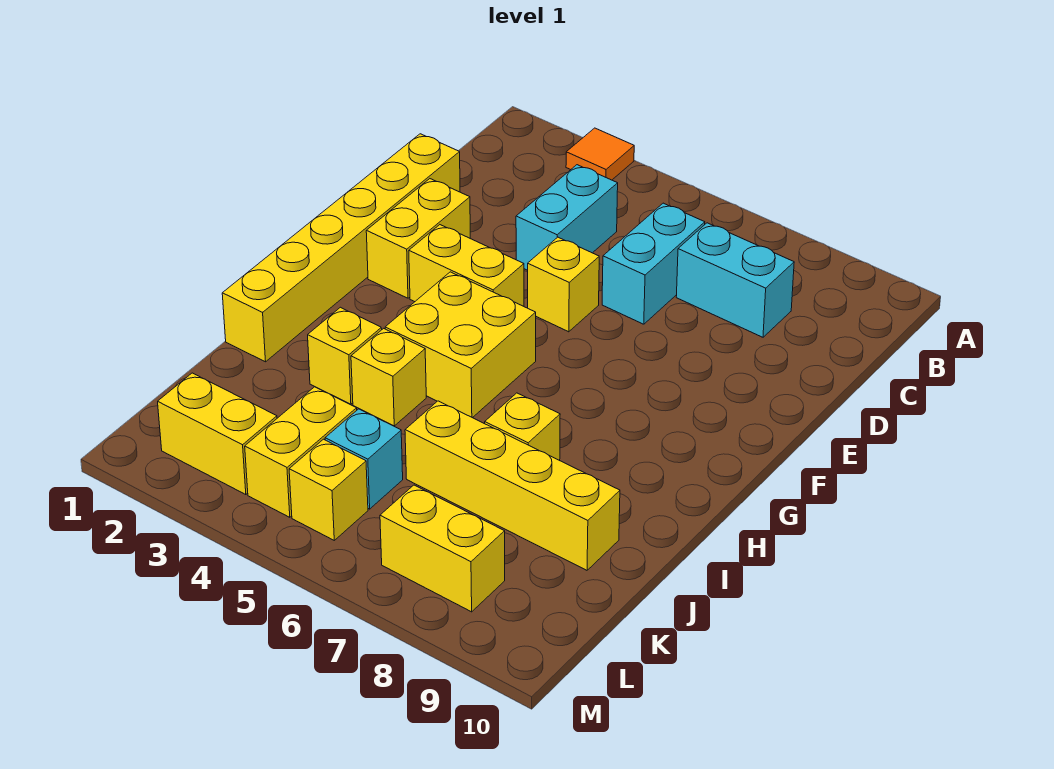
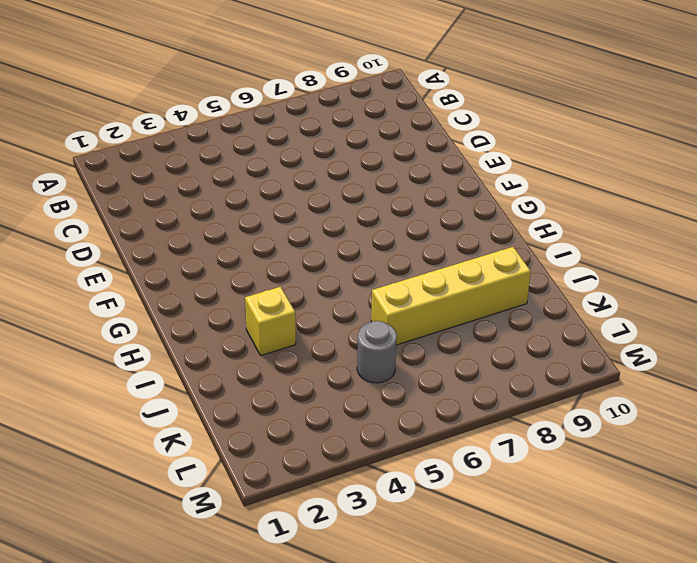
grey 1x1 round brick [357,321,397,383] -> cyan 1x1 brick [325,409,403,509]
none -> orange 1x1 tile [566,128,634,180]
none -> cyan 1x2 brick [516,165,618,270]
none -> cyan 1x2 brick [602,203,705,324]

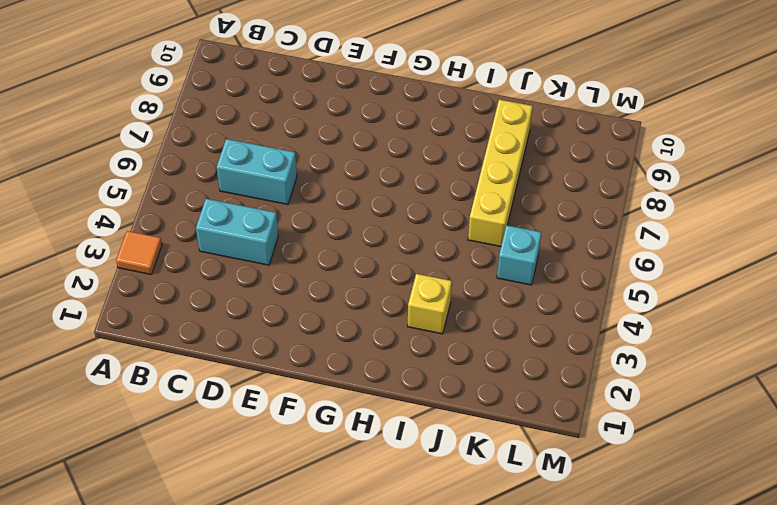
none -> cyan 1x2 brick [676,223,794,337]
none -> yellow 1x6 brick [222,134,460,362]
none -> yellow 1x2 brick [366,179,470,298]

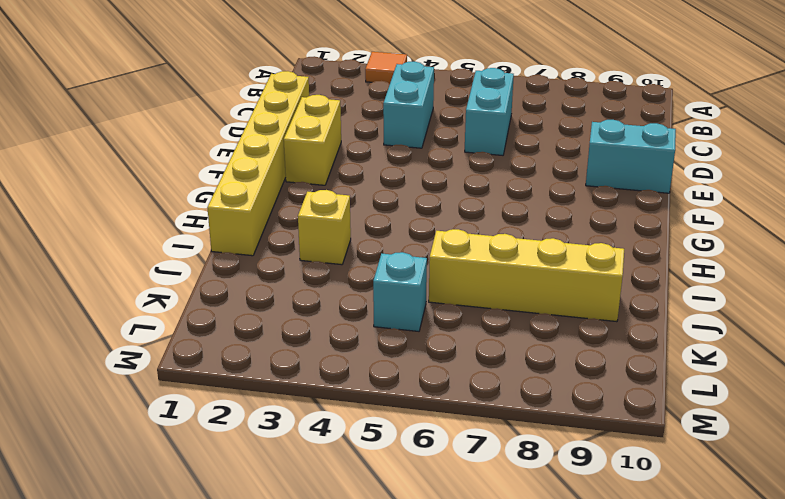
cyan 1x2 brick [586,120,676,193] -> cyan 1x2 brick moved to [676,223,794,337]
none -> yellow 1x1 brick [528,237,599,332]
none -> yellow 1x2 brick [409,225,524,306]
none -> yellow 2x2 brick [385,272,536,418]

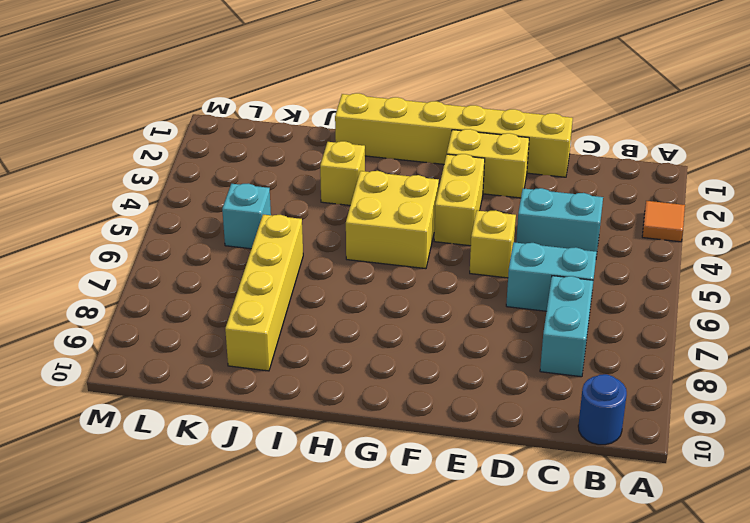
blue 1x1 round brick [578,374,627,445] -> none
none -> yellow 1x1 brick [351,328,426,426]
none -> yellow 1x1 brick [485,393,560,460]
none -> yellow 1x2 brick [245,387,357,517]

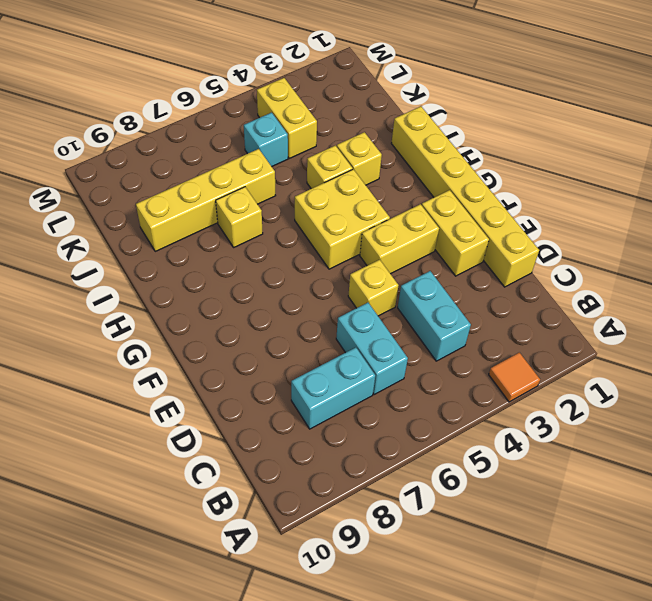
none -> yellow 1x2 brick [158,373,277,495]
none -> yellow 1x1 brick [289,439,368,540]
none -> yellow 1x2 brick [380,485,505,612]

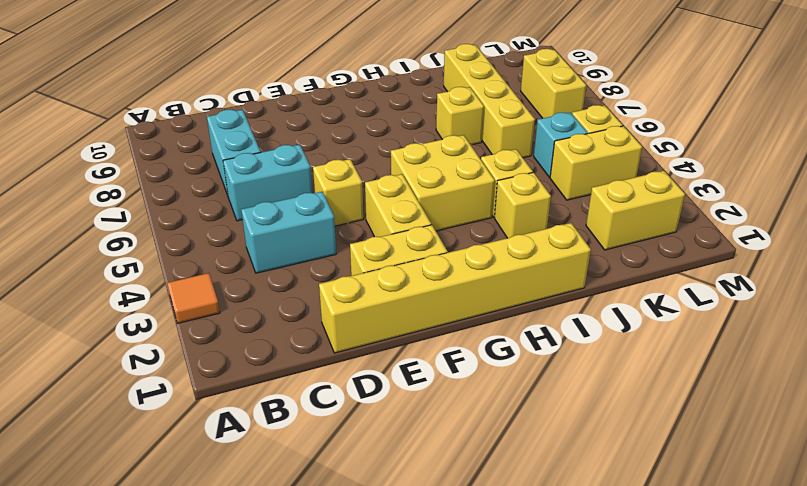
yellow 1x2 brick [586,171,685,250] -> yellow 1x2 brick turned to [158,373,277,495]

